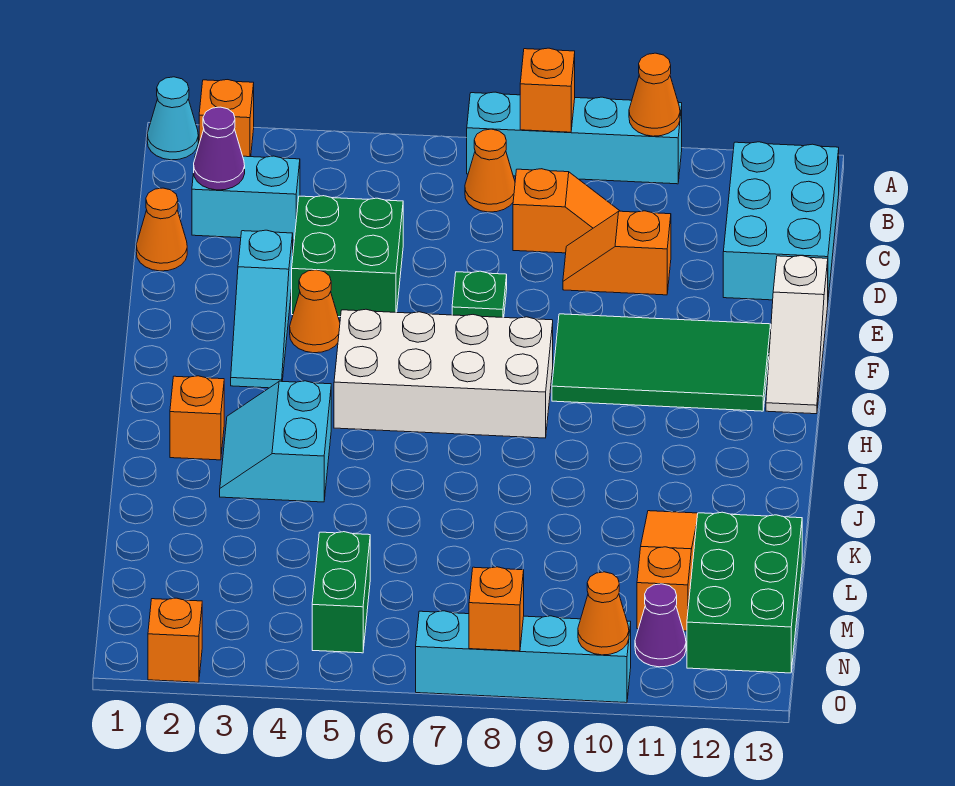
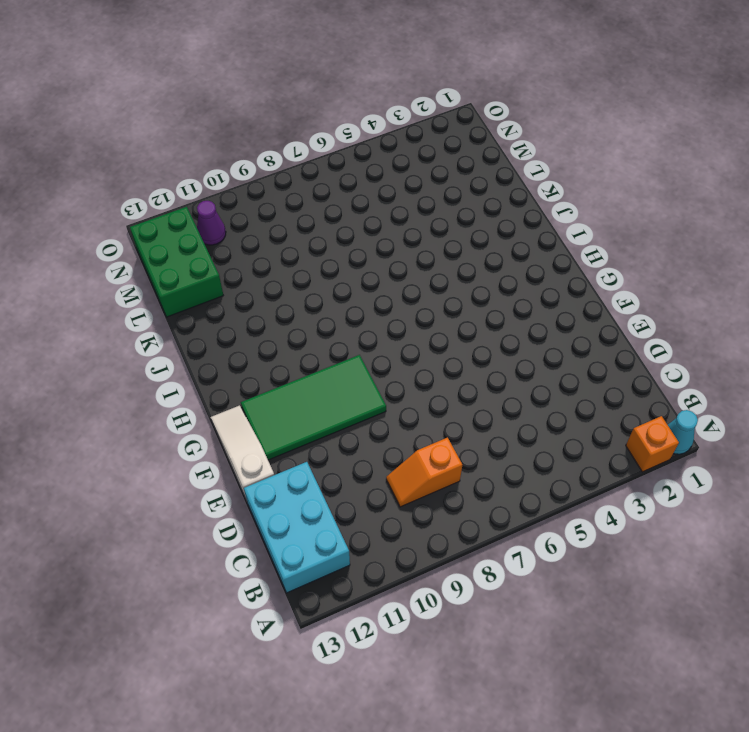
none -> cyan 1x4 brick [467,92,682,184]
none -> orange 1x1 cone [465,129,515,212]
none -> cyan 1x2 brick [192,154,300,240]

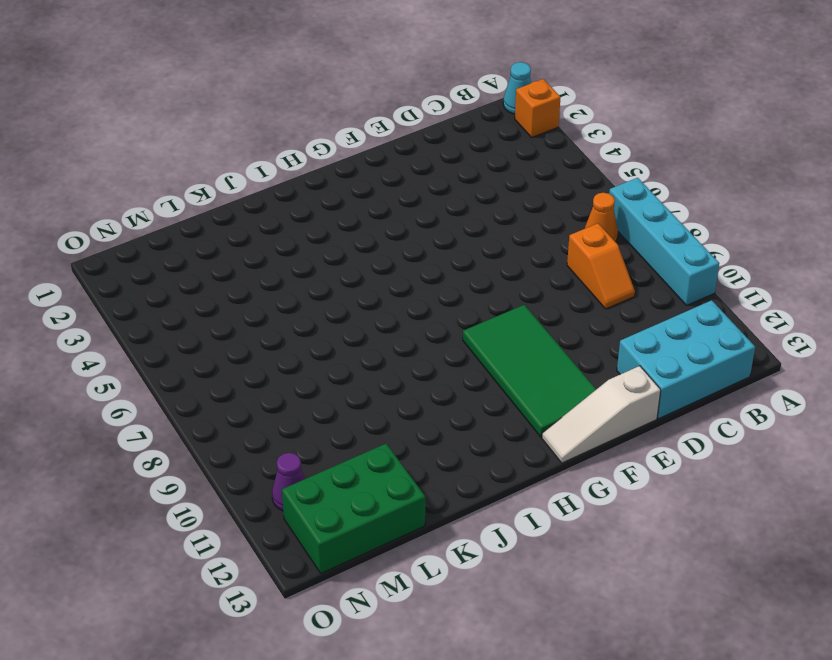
none -> cyan 1x2 brick [192,154,300,240]
none -> orange 1x1 cone [136,188,187,271]
none -> green 2x2 brick [292,196,403,317]

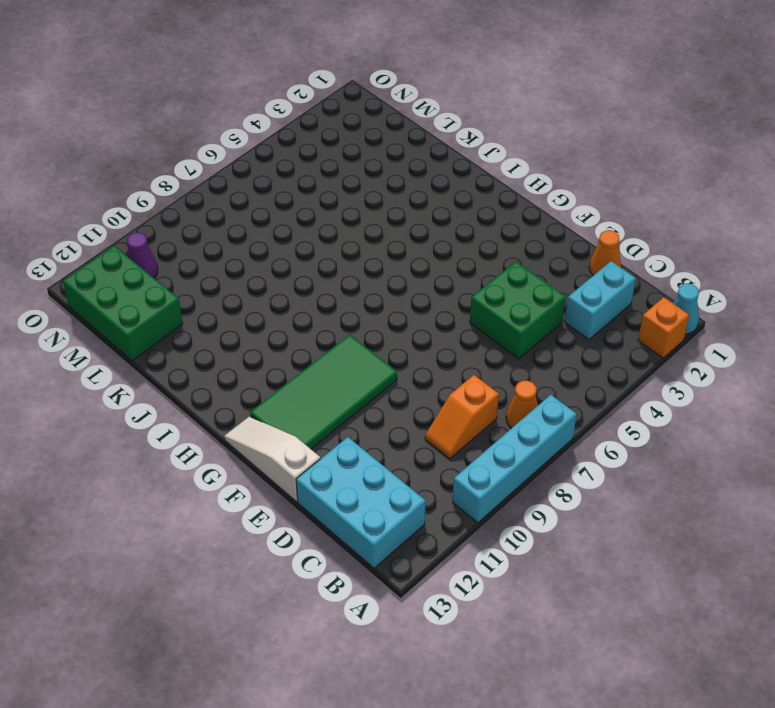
none -> orange 1x2 slope [563,211,671,295]
none -> cyan 1x3 slope [231,230,293,388]
none -> green 1x1 plate [452,271,507,318]

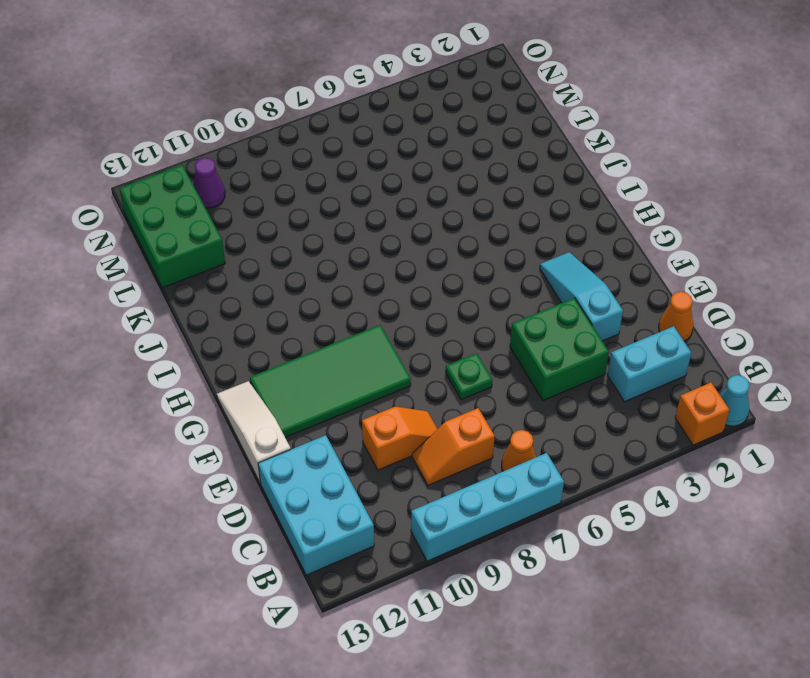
none -> orange 1x1 cone [290,270,340,353]
none -> white 2x4 brick [334,309,553,438]
none -> orange 1x1 brick [170,376,224,460]

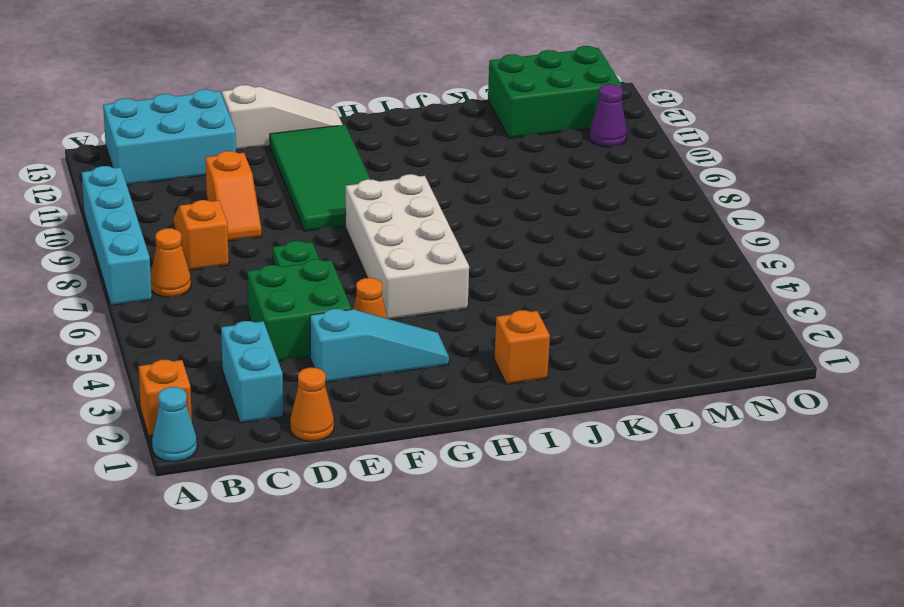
none -> cyan 2x2 slope [220,381,331,502]
none -> orange 1x3 slope [637,511,698,631]
none -> green 1x2 brick [312,532,370,653]

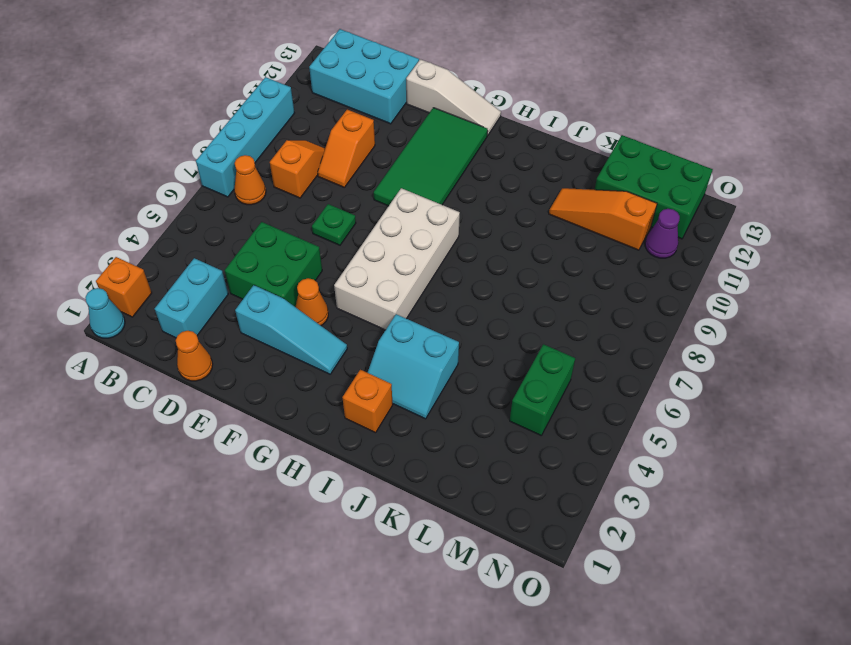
green 1x2 brick [510,344,575,436] -> green 1x2 brick turned to [312,532,370,653]
none -> orange 1x1 brick [148,598,202,682]
none -> cyan 1x4 brick [416,611,631,703]
none -> orange 1x1 brick [520,48,575,132]

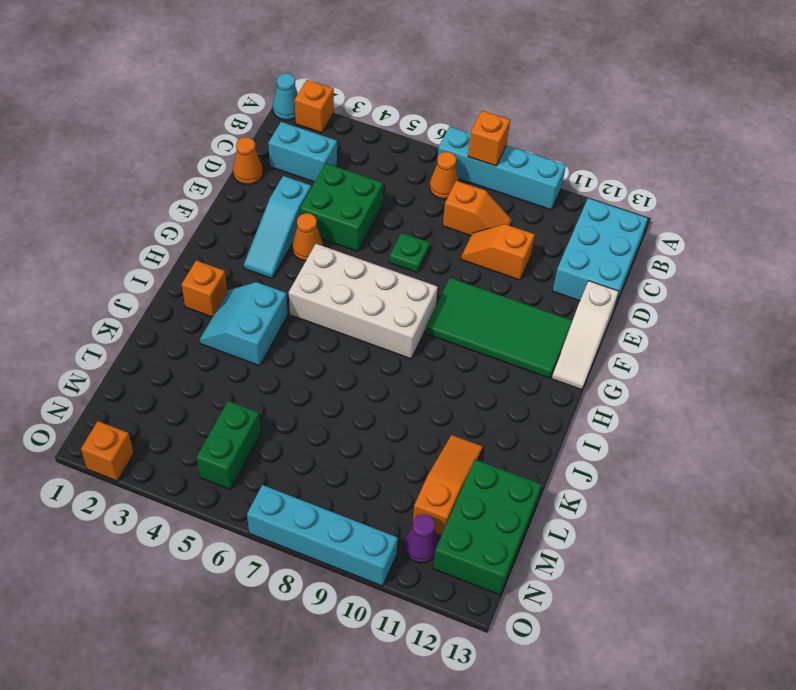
none -> orange 1x1 cone [629,53,680,136]
none -> purple 1x1 cone [194,107,245,190]
none -> orange 1x1 brick [469,567,524,651]

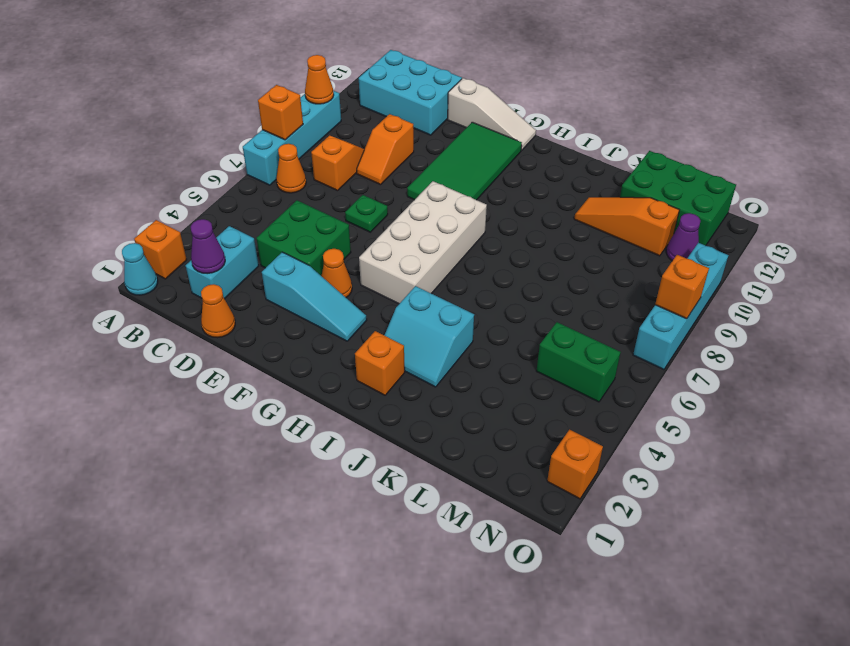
none -> orange 1x1 cone [578,572,629,655]

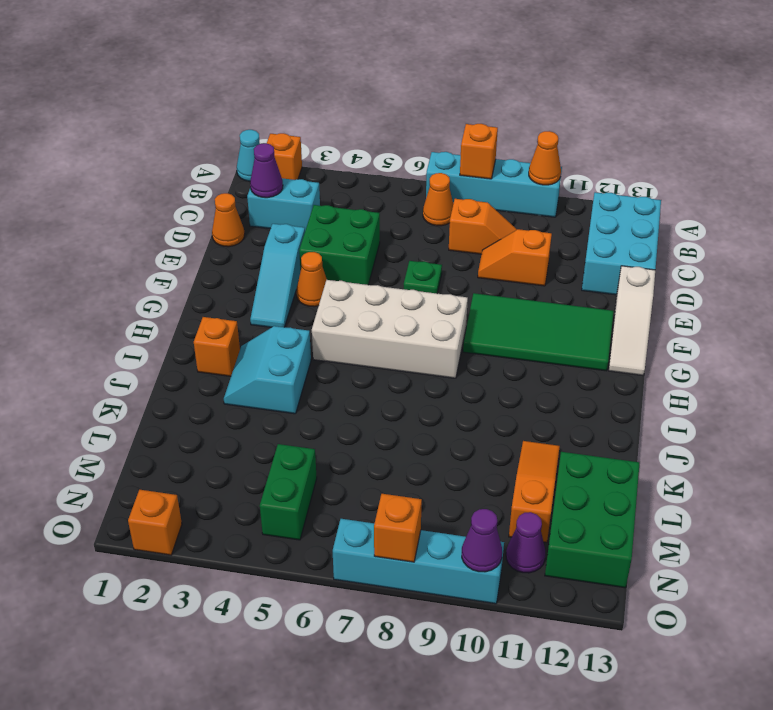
purple 1x1 cone [462,509,502,572] -> orange 1x1 cone [578,572,629,655]

